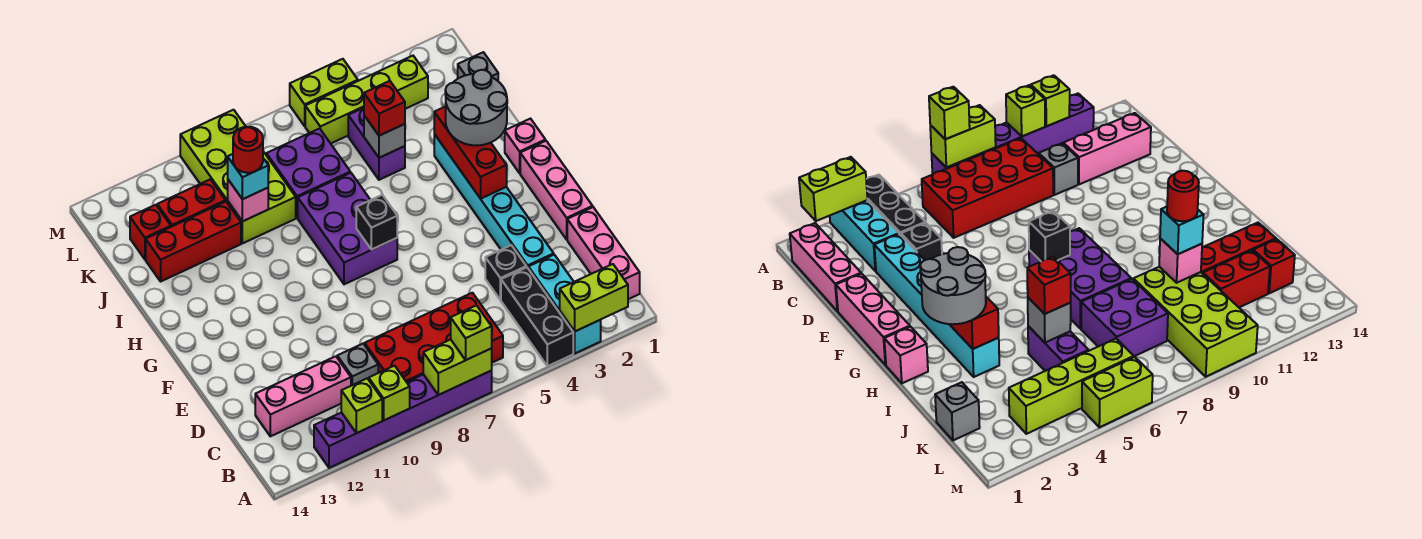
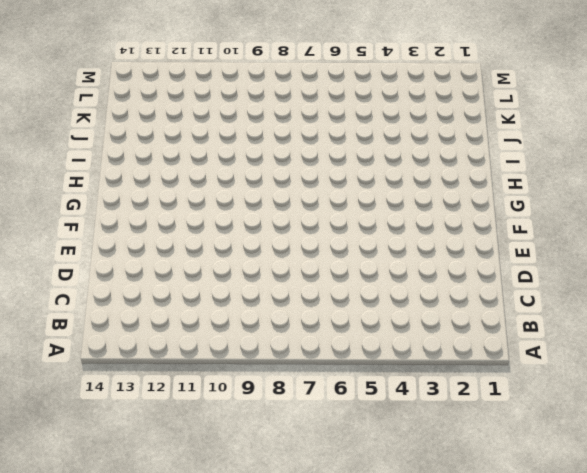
none -> cyan 1x3 brick [528,255,601,353]
none -> black 1x3 brick [501,267,573,366]
none -> purple 1x6 brick [314,371,492,468]
none -> pink 1x3 brick [567,207,640,299]

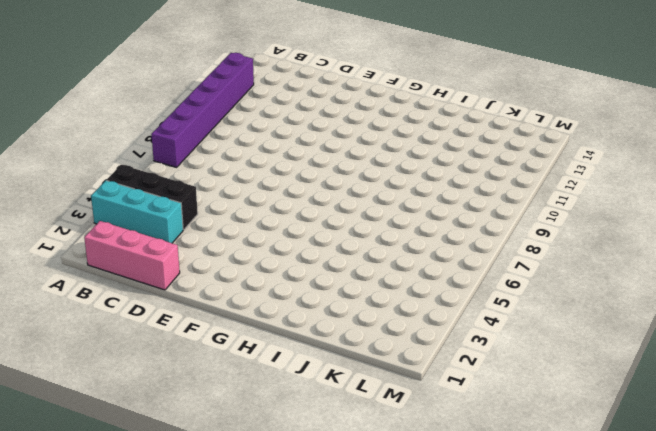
none -> red 2x4 brick [365,293,503,382]
none -> grey 1x1 brick [337,344,378,386]
none -> pink 1x3 brick [255,356,351,436]
none -> cyan 1x6 brick [434,134,554,268]

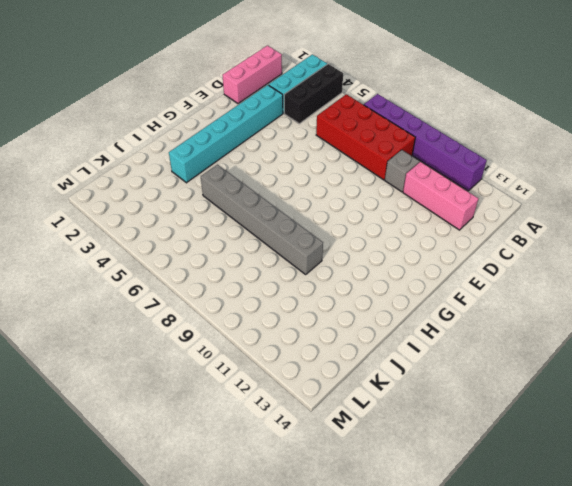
grey 1x6 brick [201,165,323,274] -> purple 2x3 brick [298,173,397,284]
none -> black 1x1 brick [485,245,526,300]
none -> pink 1x3 brick [520,141,593,239]
none -> pink 1x1 brick [505,119,545,173]
none -> purple 1x2 brick [348,108,405,180]

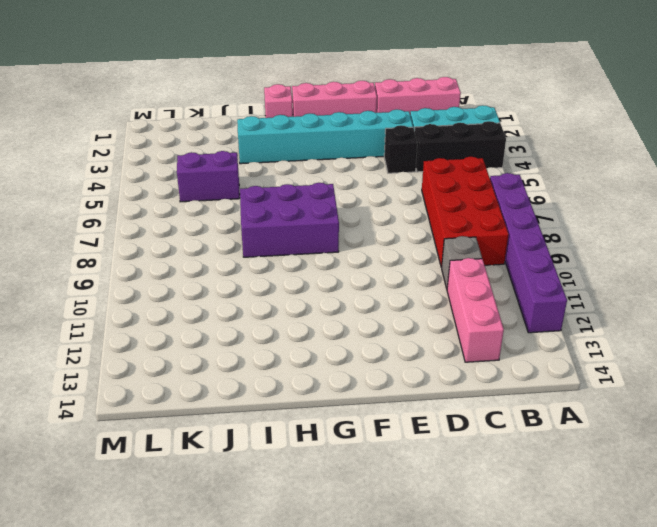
none -> purple 2x2 brick [266,128,350,218]
none -> lime 2x4 brick [180,110,296,243]
none -> red 1x3 brick [146,201,241,281]
none -> grey 1x1 brick [458,52,498,81]

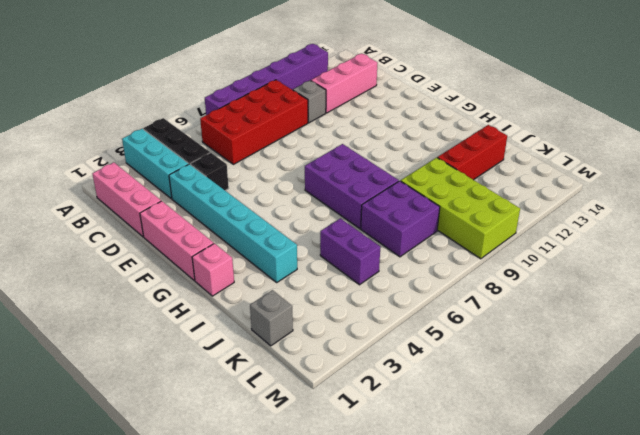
none -> red 1x2 brick [157,179,225,227]
none -> red 1x1 brick [130,205,171,259]
none -> lime 1x4 brick [305,56,428,144]
none -> lime 1x2 brick [290,59,358,126]

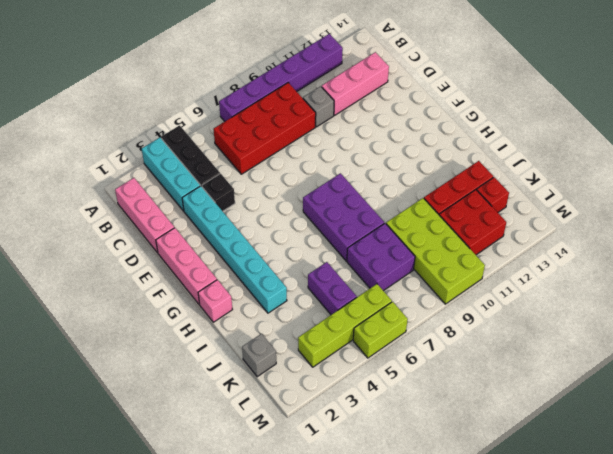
red 2x2 brick [439,190,506,255] -> red 1x2 brick [157,179,225,227]
none -> lime 1x2 brick [560,264,628,331]
none -> lime 1x2 brick [423,340,492,395]
none -> lime 1x1 brick [369,366,410,420]
none -> lime 1x1 brick [341,378,382,433]

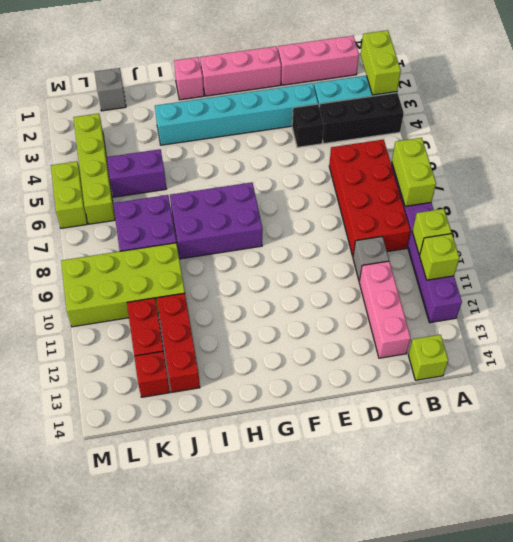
lime 1x1 brick [408,335,448,380] -> lime 1x1 brick moved to [451,305,492,360]
none -> red 1x3 brick [434,106,507,199]
none -> black 1x1 brick [356,195,397,250]
none -> grey 1x1 brick [364,116,405,158]
none -> pink 1x1 brick [228,180,268,221]

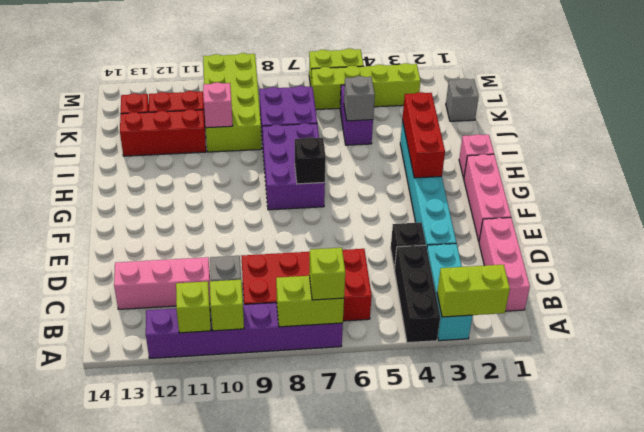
none -> grey 2x2 round brick [445,70,507,145]
none -> red 1x1 brick [364,81,405,136]
none -> cyan 1x1 brick [228,154,268,199]
none -> red 1x1 round brick [233,127,263,173]

